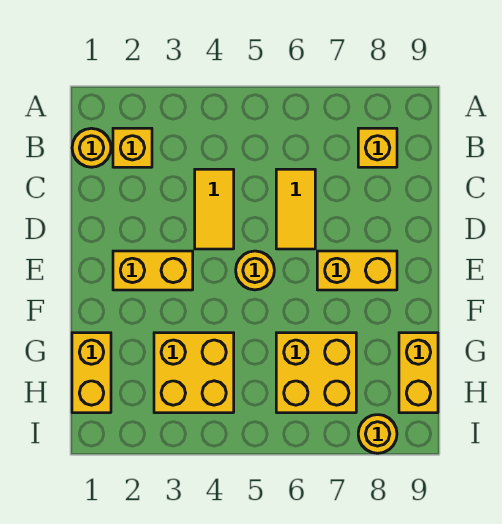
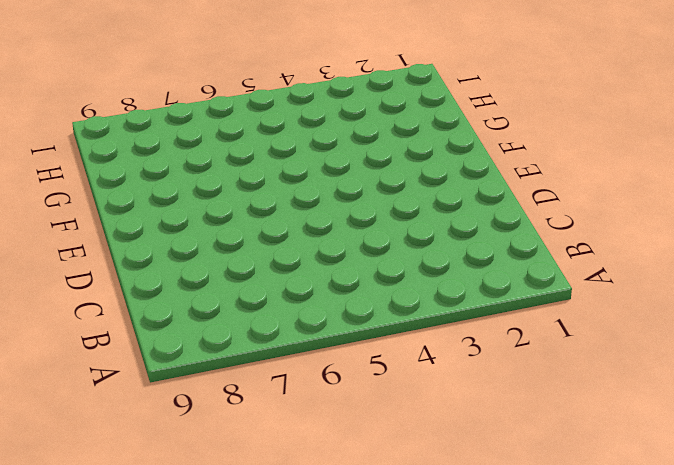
none -> yellow 1x1 round brick [72,128,111,167]
none -> yellow 1x1 brick [113,128,152,167]
none -> yellow 1x1 brick [358,128,397,167]

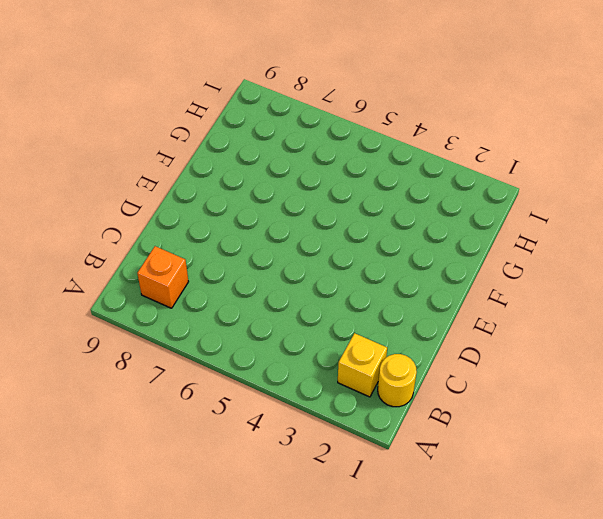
orange 1x1 brick [137,246,189,308] -> yellow 1x1 brick [358,128,397,167]
none -> yellow 1x2 tile [195,169,234,249]
none -> yellow 1x2 tile [276,169,315,249]
none -> yellow 1x2 brick [113,251,193,290]

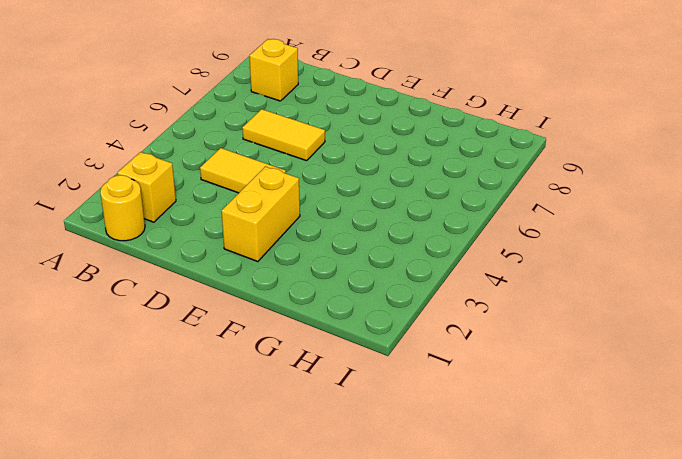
none -> yellow 1x1 round brick [236,251,274,290]
none -> yellow 1x2 brick [317,251,397,290]
none -> yellow 1x2 brick [72,333,111,413]

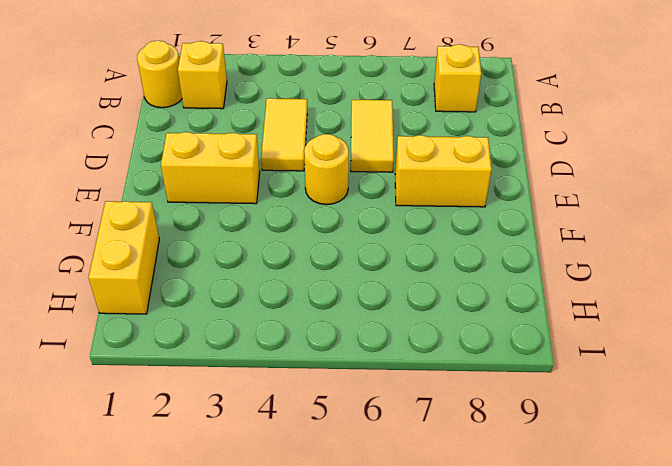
none -> yellow 2x2 brick [154,333,234,413]
none -> yellow 2x2 brick [276,333,356,413]
none -> yellow 1x2 brick [399,333,438,413]

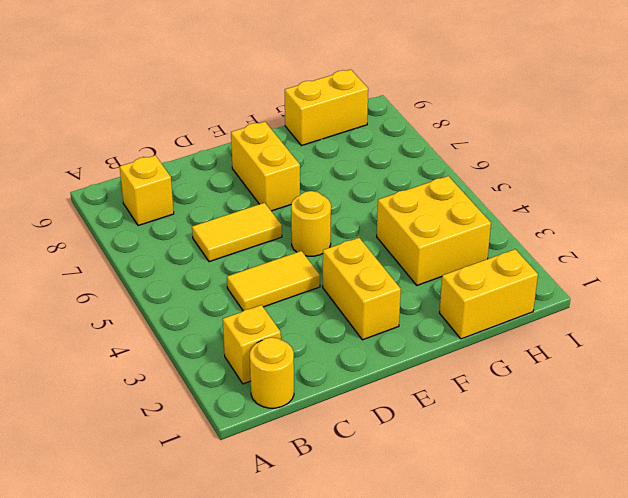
none -> yellow 2x2 brick [276,333,356,413]
none -> yellow 1x1 round brick [358,415,397,453]

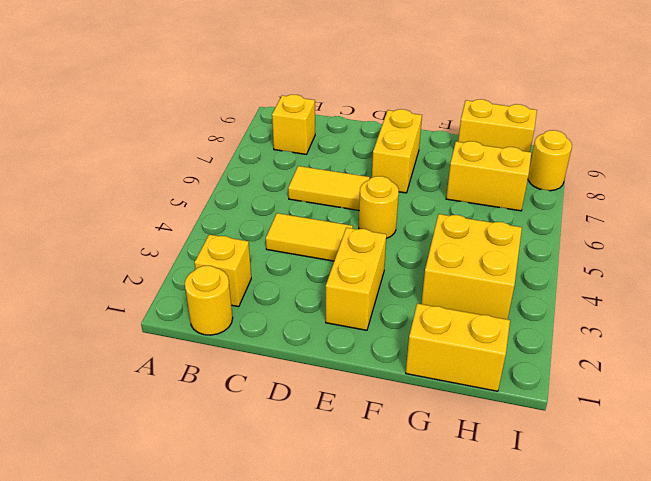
yellow 1x2 brick [446,141,531,211] -> yellow 2x2 brick [276,333,356,413]

